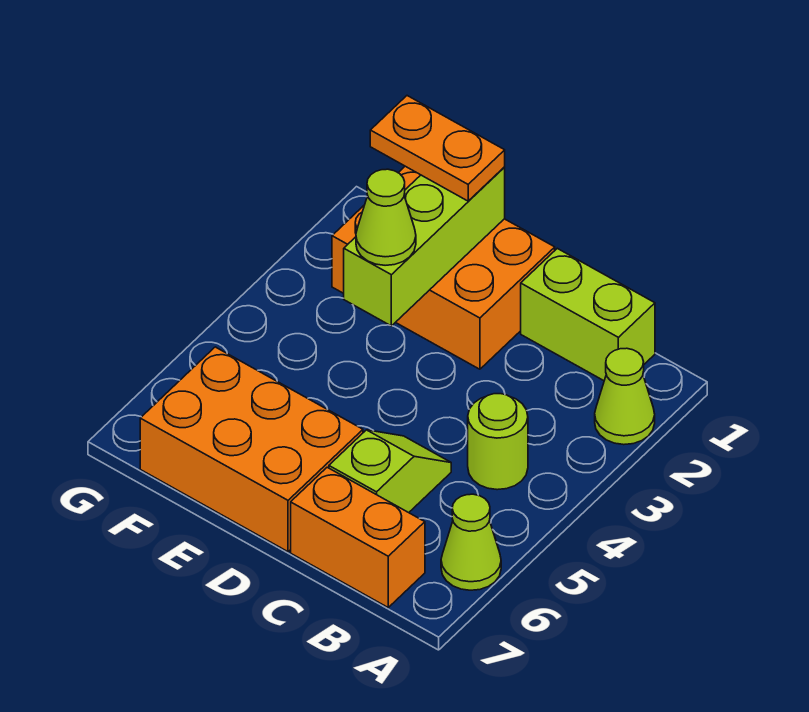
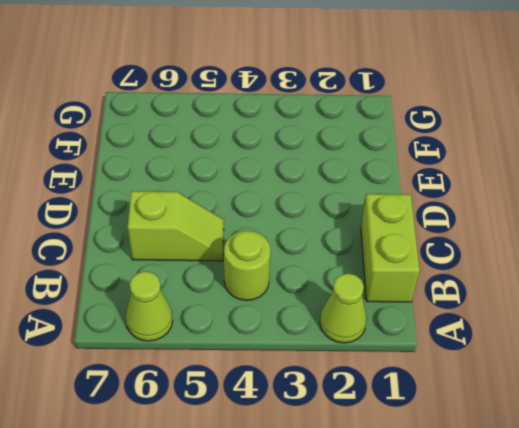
none -> orange 1x2 brick [291,467,425,607]
none -> orange 2x3 brick [332,166,555,369]

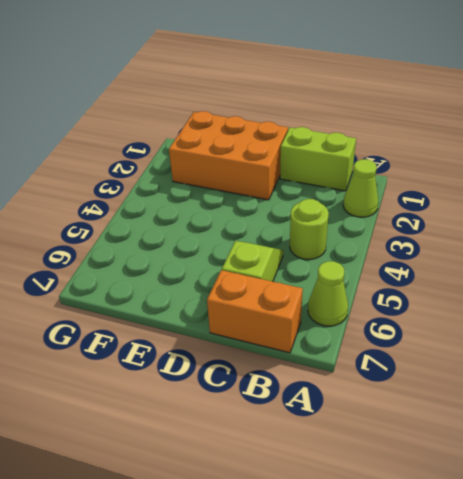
none -> orange 2x3 brick [140,347,363,552]
none -> lime 1x3 brick [344,167,505,326]

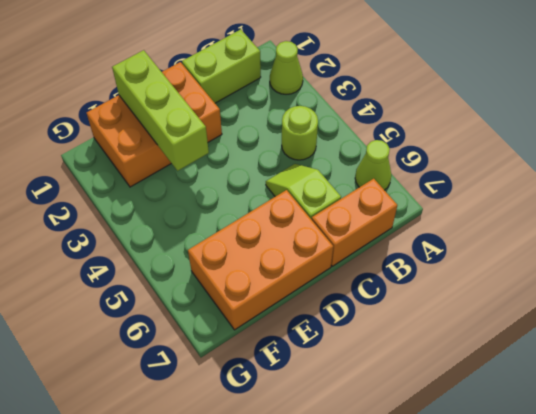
none -> orange 1x2 plate [370,96,505,201]
none -> lime 1x1 cone [356,169,416,265]

